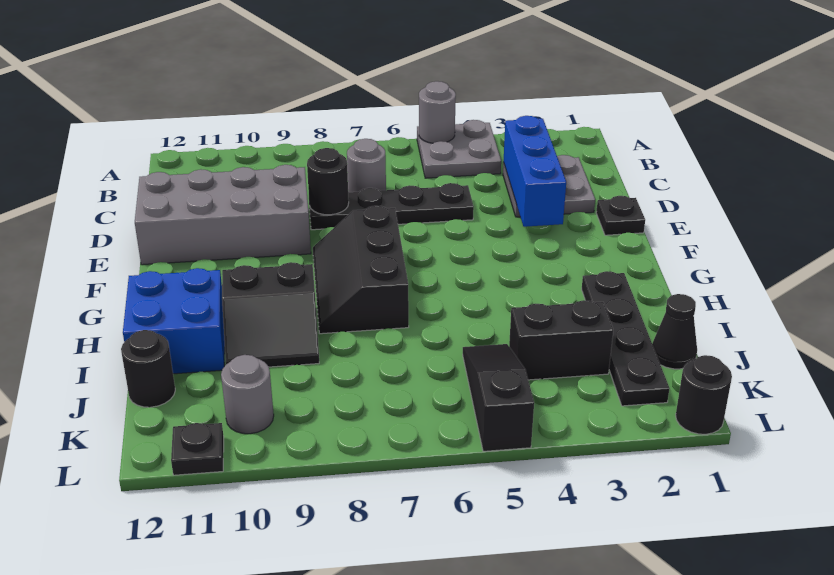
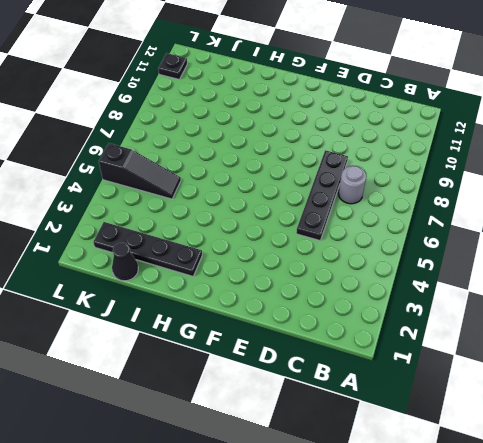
none -> grey 2x2 plate [417,120,501,178]
none -> grey 2x2 plate [503,155,595,217]
none -> grey 2x4 brick [135,165,311,265]

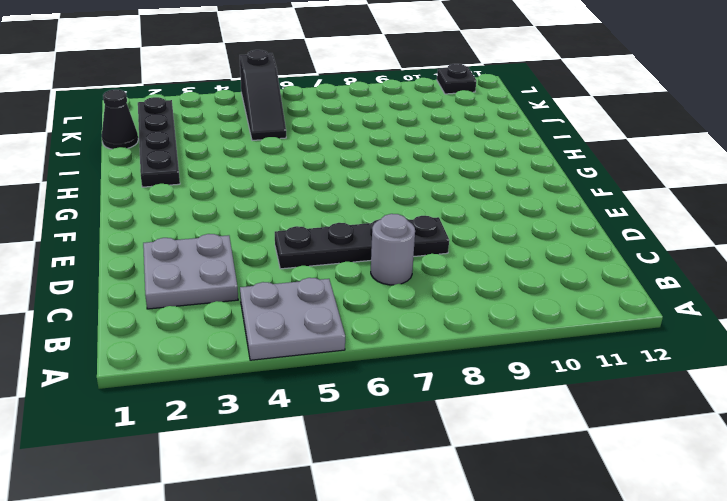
none -> grey 2x4 brick [135,165,311,265]
none -> black 1x1 plate [596,196,645,235]
none -> black 2x3 slope [313,206,409,334]

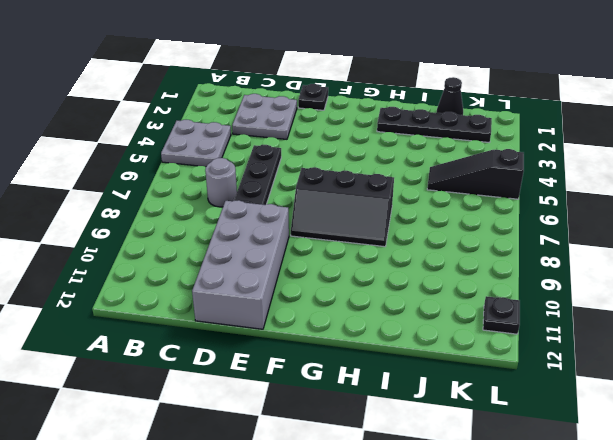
none -> black 2x2 slope [222,262,319,367]
none -> blue 2x2 brick [123,268,225,374]
none -> black 1x2 brick [509,300,613,380]

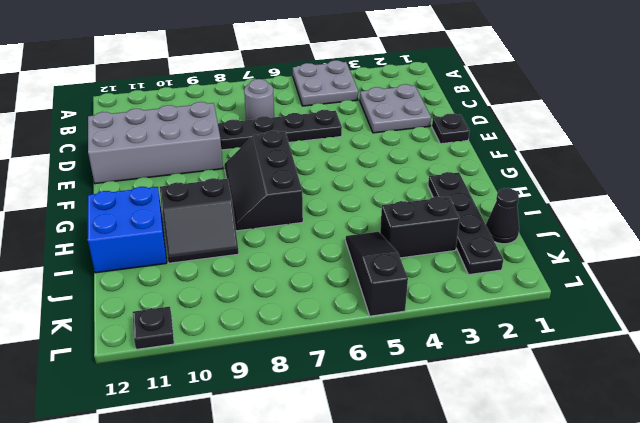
none -> black 1x1 round brick [121,330,175,407]
none -> grey 1x1 round brick [221,355,274,434]
none -> black 1x1 round brick [676,355,732,434]

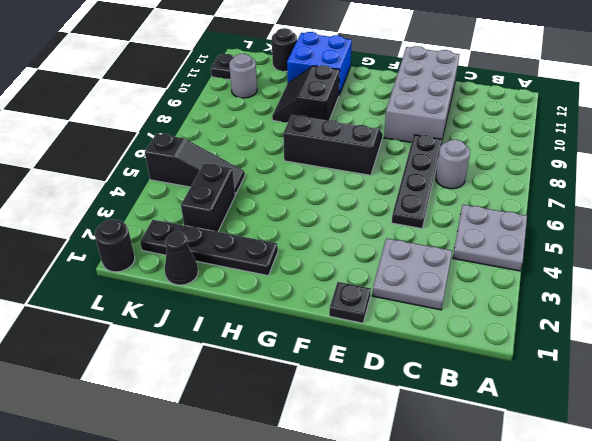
none -> grey 1x1 round brick [419,81,456,143]
none -> blue 1x3 brick [504,116,566,227]
none -> black 1x1 round brick [307,148,349,215]

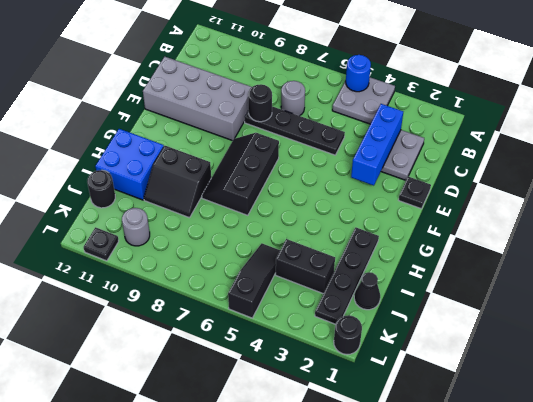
blue 1x1 round brick [346,55,371,92] -> grey 1x1 round brick [419,81,456,143]

